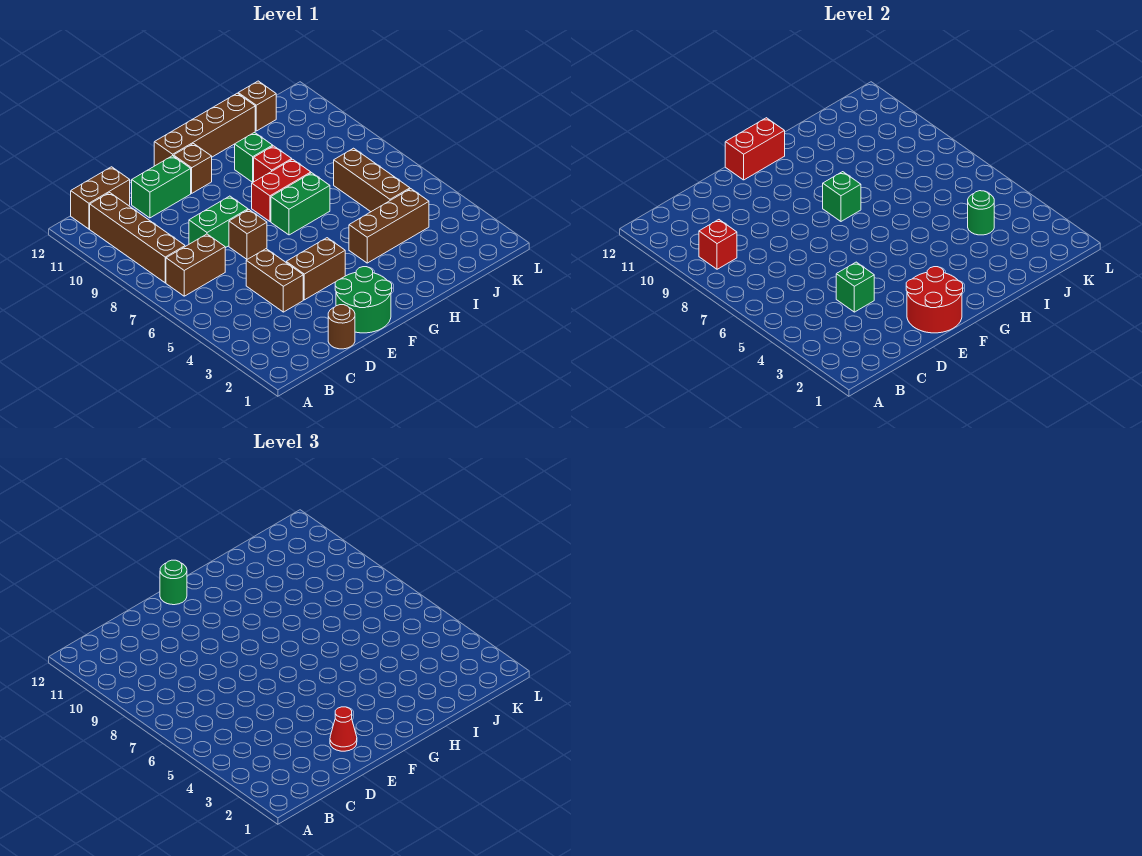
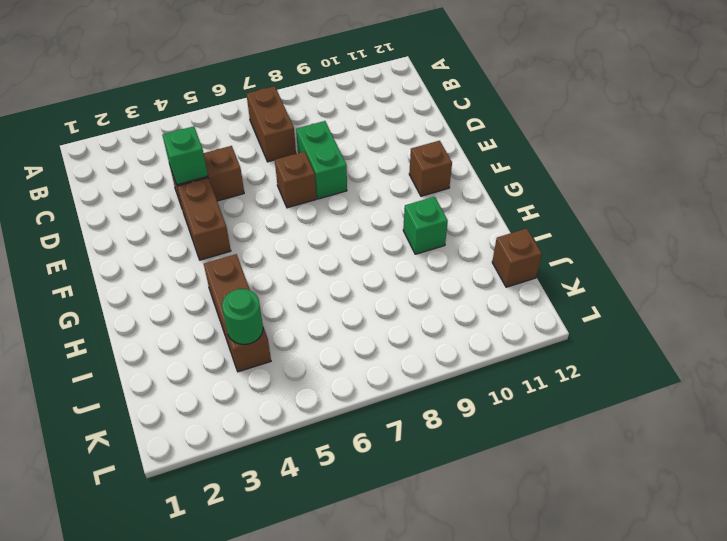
none -> brown 1x4 brick [90,193,185,283]
none -> brown 1x2 brick [71,167,130,229]
none -> brown 1x1 round brick [328,305,355,349]

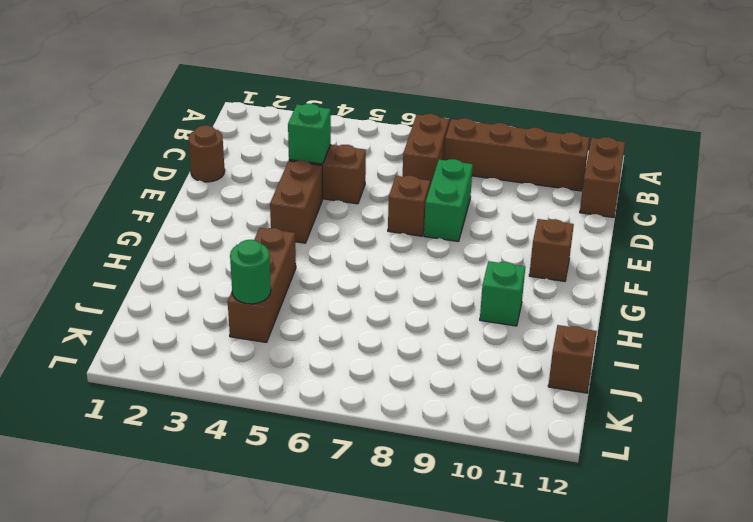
none -> green 1x2 brick [132,156,191,218]
none -> green 2x2 round brick [335,267,392,333]
none -> brown 1x4 brick [154,93,255,166]

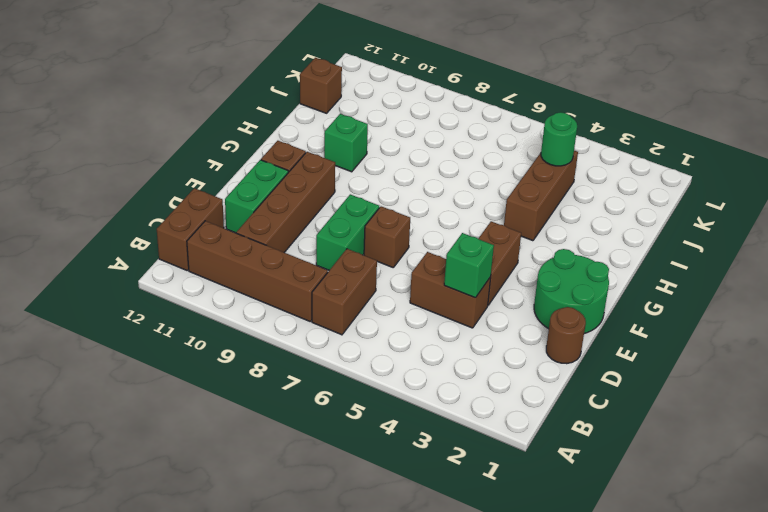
brown 1x4 brick [236,152,335,252] -> brown 1x4 brick moved to [154,93,255,166]
none -> green 1x2 brick [271,173,330,235]
none -> red 1x2 brick [252,159,311,221]
none -> red 1x1 brick [254,146,292,182]

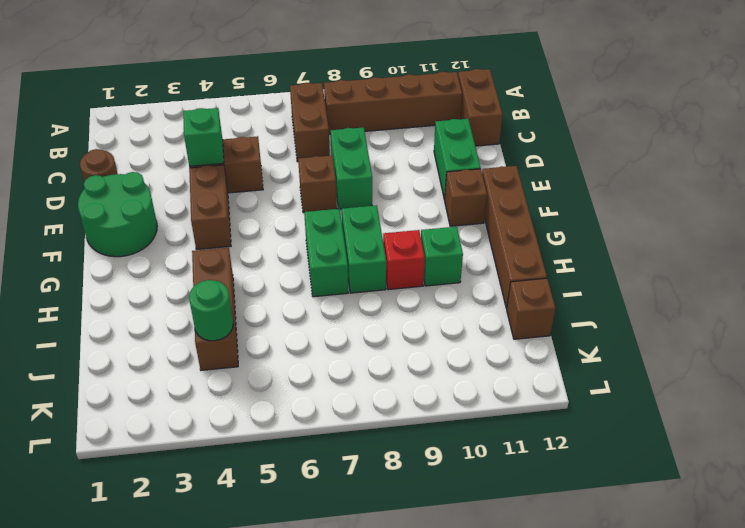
green 1x2 brick [342,205,386,293] -> red 1x2 brick [252,159,311,221]
none -> brown 1x3 brick [334,148,410,212]
none -> red 1x1 brick [699,220,737,269]
none -> red 2x2 round brick [906,267,963,333]

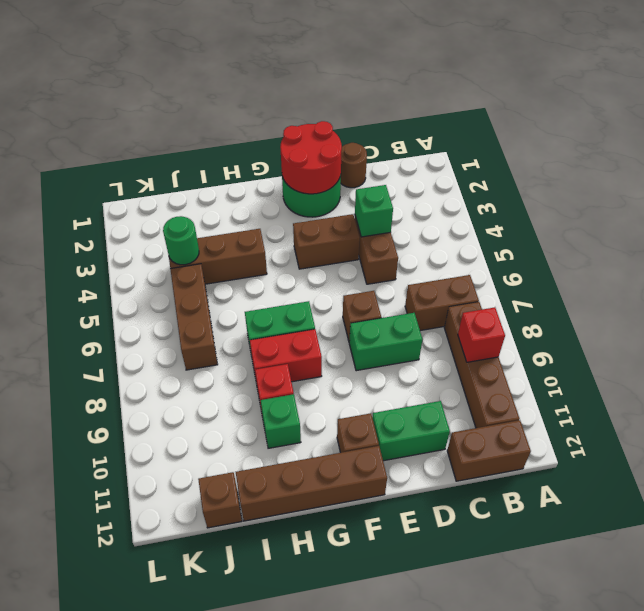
none -> red 1x2 brick [725,118,785,180]
none -> green 1x1 brick [823,172,861,221]
none -> red 1x1 cone [330,707,357,751]

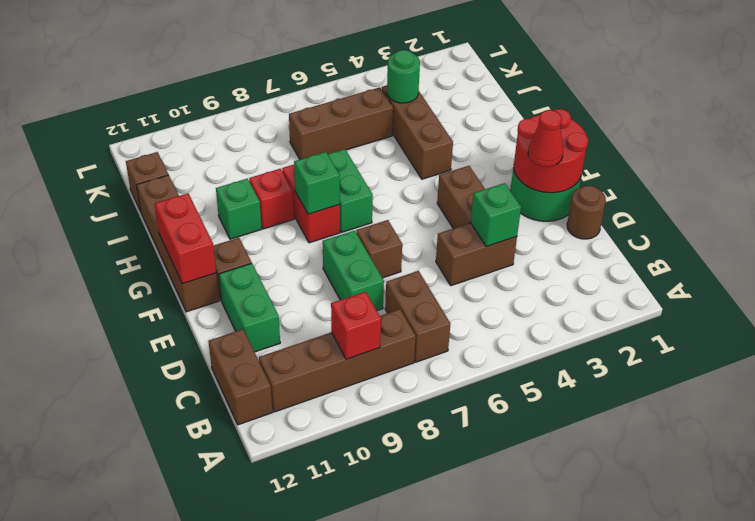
none -> green 1x1 round brick [160,560,187,605]

